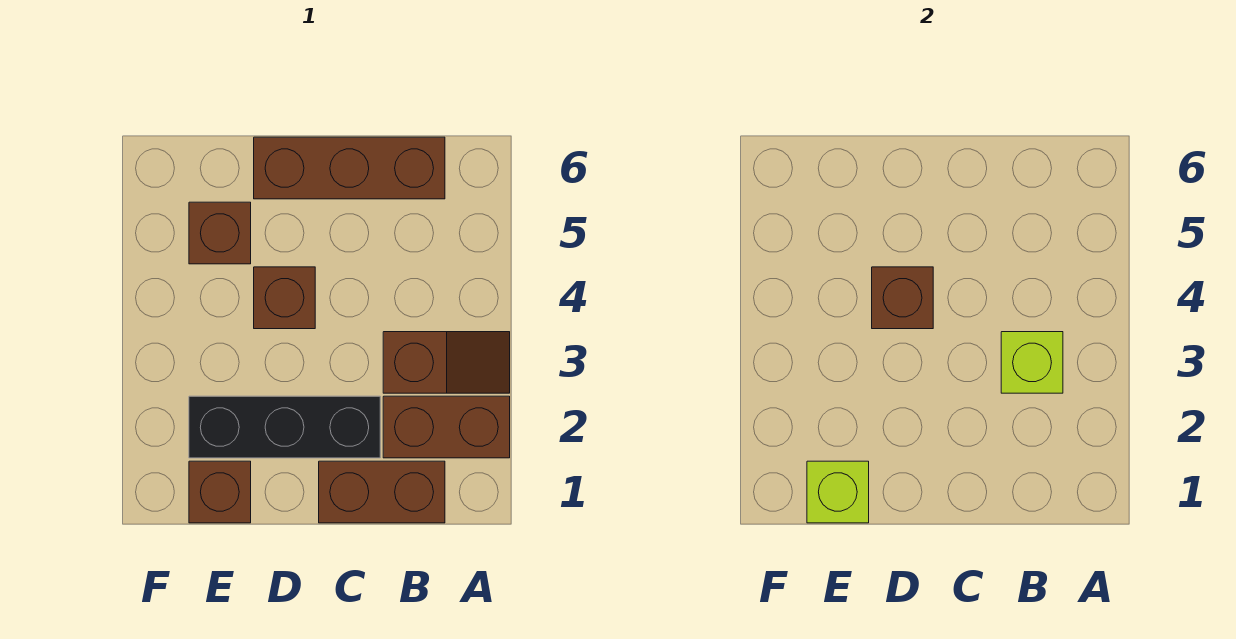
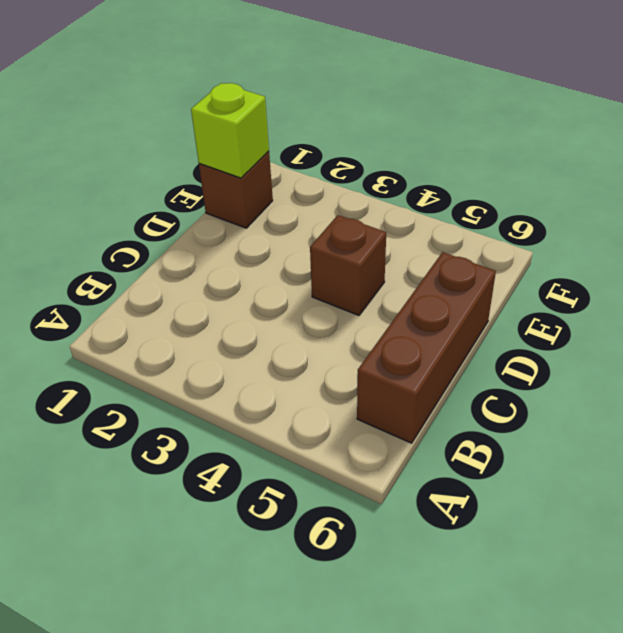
none -> brown 1x2 brick [383,396,510,458]
none -> brown 1x2 slope [383,332,510,393]

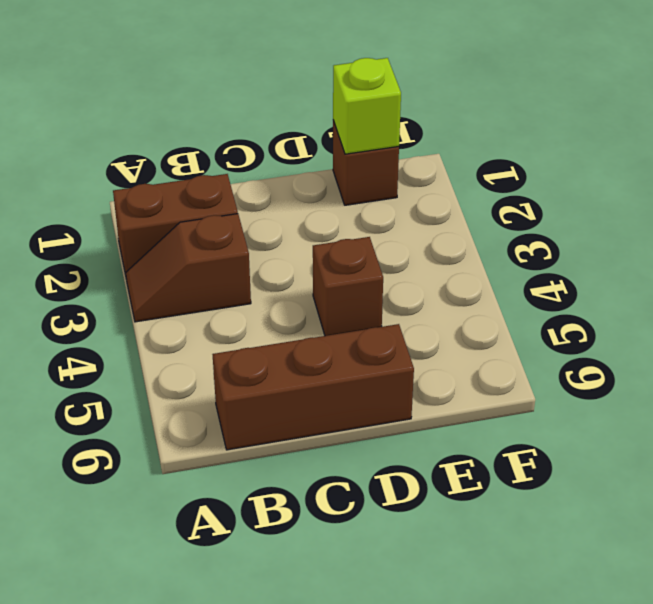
none -> brown 1x2 brick [319,461,445,523]
none -> black 1x3 brick [189,396,380,458]

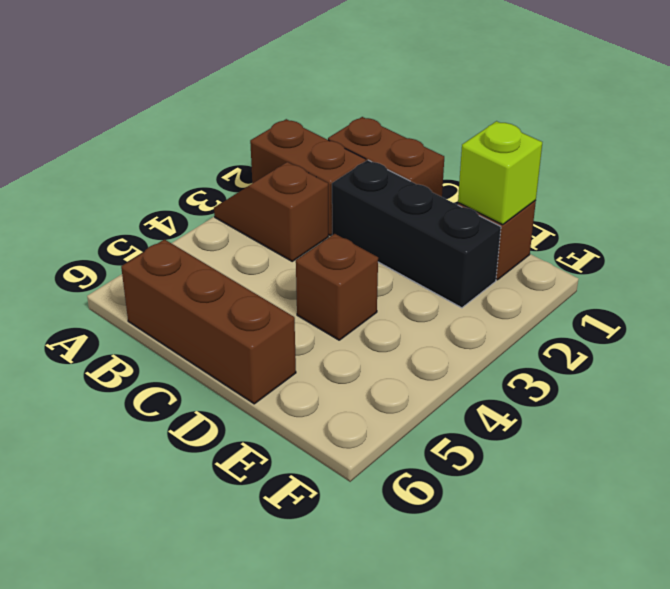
none -> brown 1x1 brick [189,202,251,264]
none -> lime 1x1 brick [1001,332,1063,393]

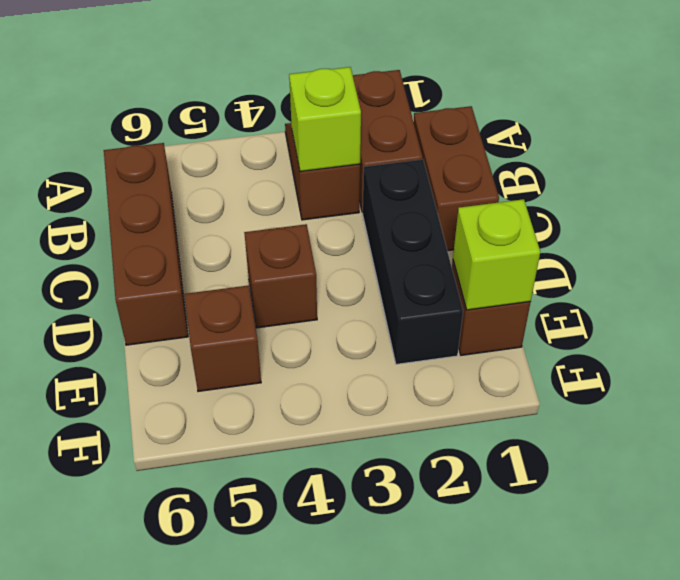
none -> brown 1x1 brick [872,267,933,329]

